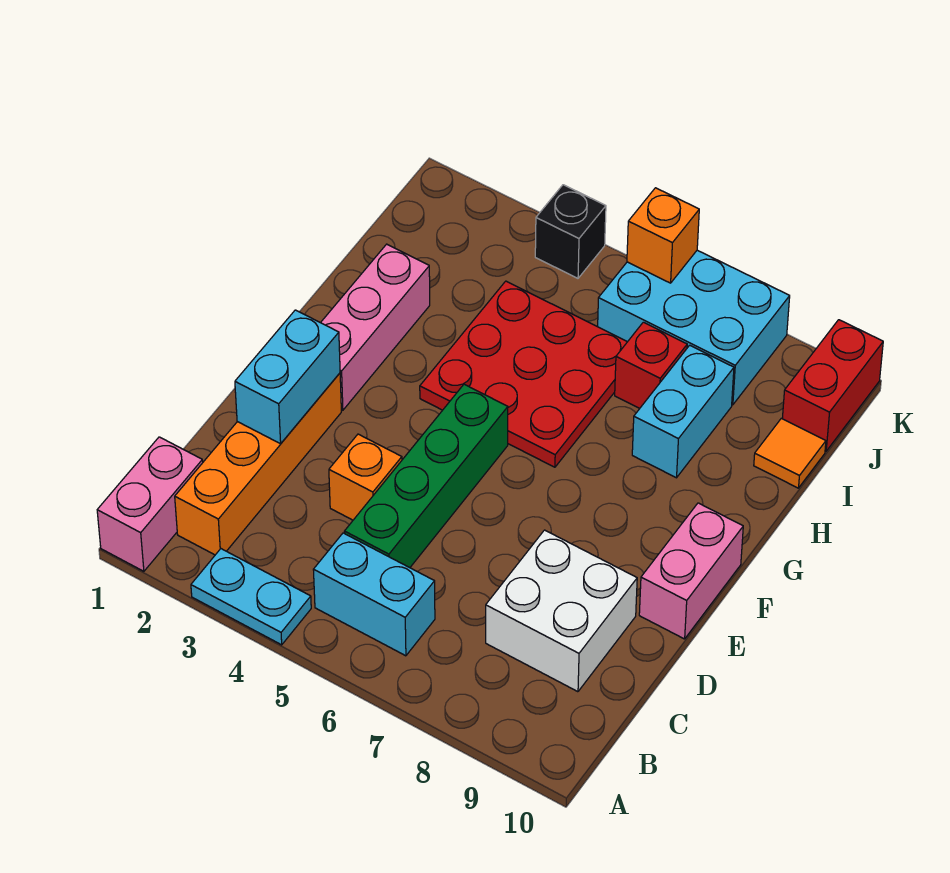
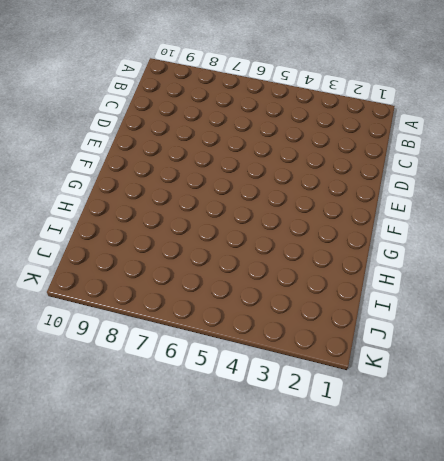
none -> pink 1x2 brick [97,437,203,571]
none -> cyan 1x2 plate [191,549,311,645]
none -> orange 1x4 brick [175,373,341,555]

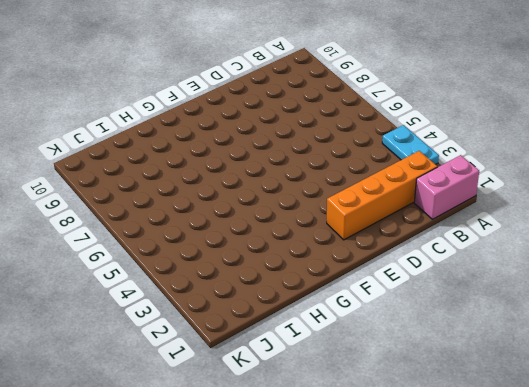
none -> cyan 1x2 brick [313,533,435,656]
none -> green 1x4 brick [344,384,508,568]
none -> white 2x2 brick [486,530,637,692]

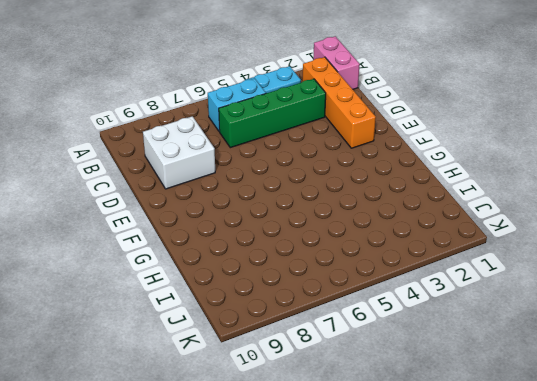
green 1x4 brick [219,79,326,148] -> green 1x4 brick turned to [344,384,508,568]
none -> orange 1x1 brick [329,434,402,520]
none -> pink 1x2 brick [639,503,743,639]
none -> pink 1x3 brick [321,244,430,410]

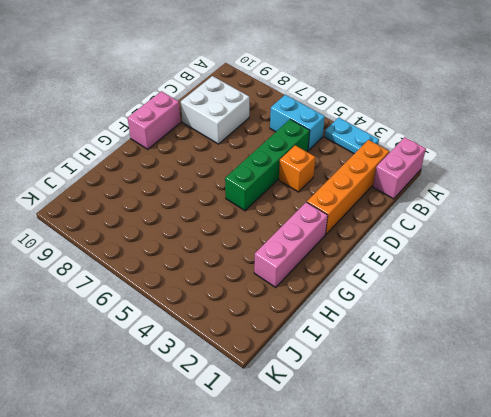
none -> red 3x3 plate [420,281,627,467]
none -> cyan 1x2 brick [632,345,734,478]
none -> red 1x1 brick [615,322,687,408]

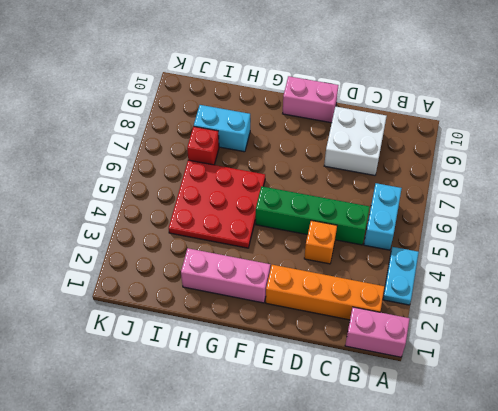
none -> orange 1x1 tile [754,418,826,488]
none -> cyan 2x3 brick [598,250,790,405]
none -> red 1x2 brick [782,320,883,451]

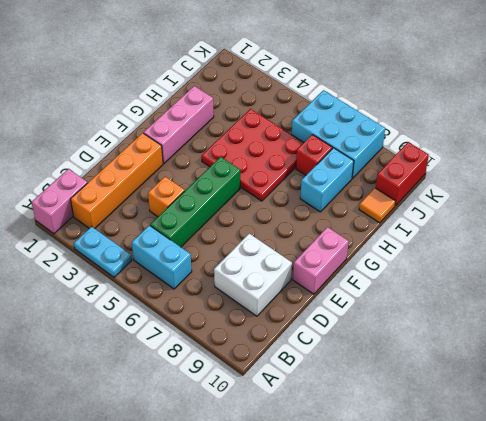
none -> black 1x1 brick [535,185,606,278]
none -> cyan 1x2 brick [235,310,340,444]
none -> orange 1x1 brick [627,188,699,283]

